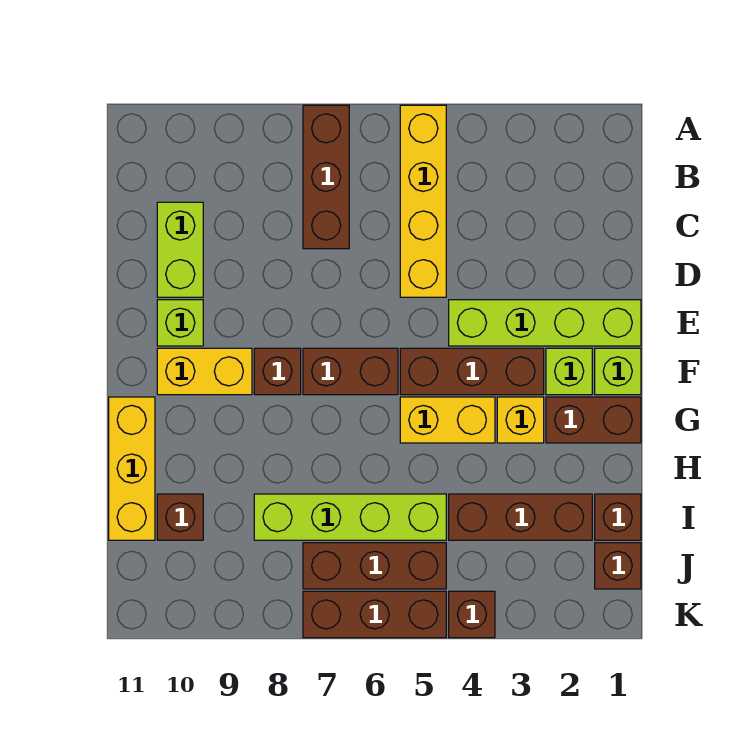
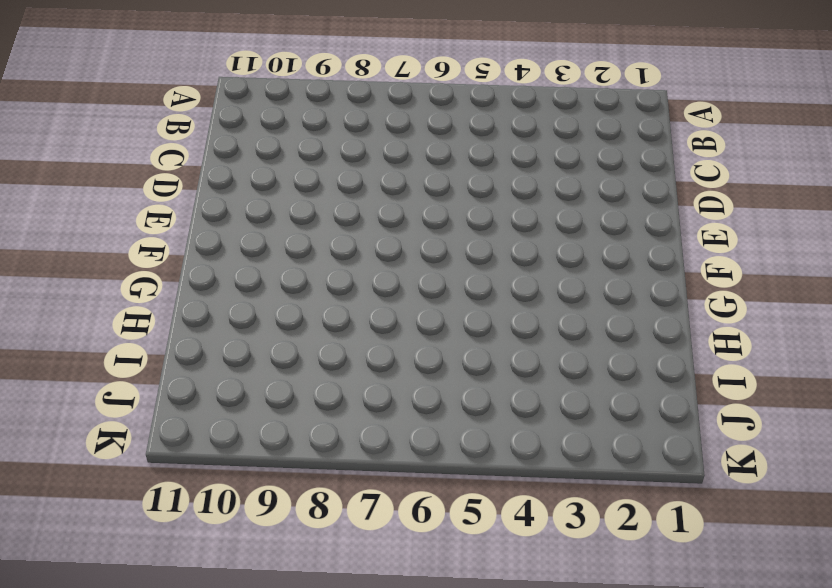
none -> yellow 1x4 brick [400,105,446,297]
none -> brown 1x3 brick [303,105,349,249]
none -> lime 1x2 brick [157,202,203,297]

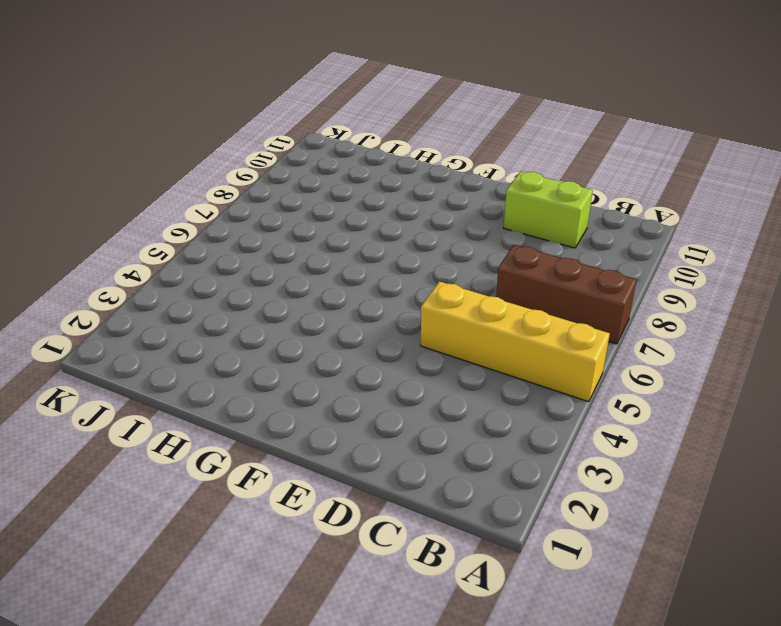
none -> lime 1x4 brick [449,300,641,346]
none -> lime 1x1 brick [157,300,203,346]
none -> lime 1x1 brick [595,348,641,395]

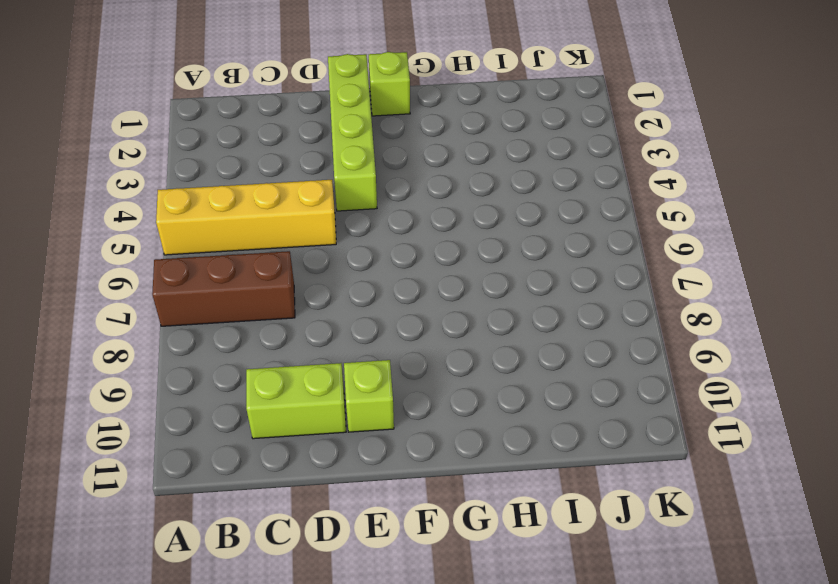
none -> lime 1x1 brick [546,348,592,395]
none -> brown 1x3 brick [400,348,544,395]
none -> brown 1x2 brick [303,348,398,395]

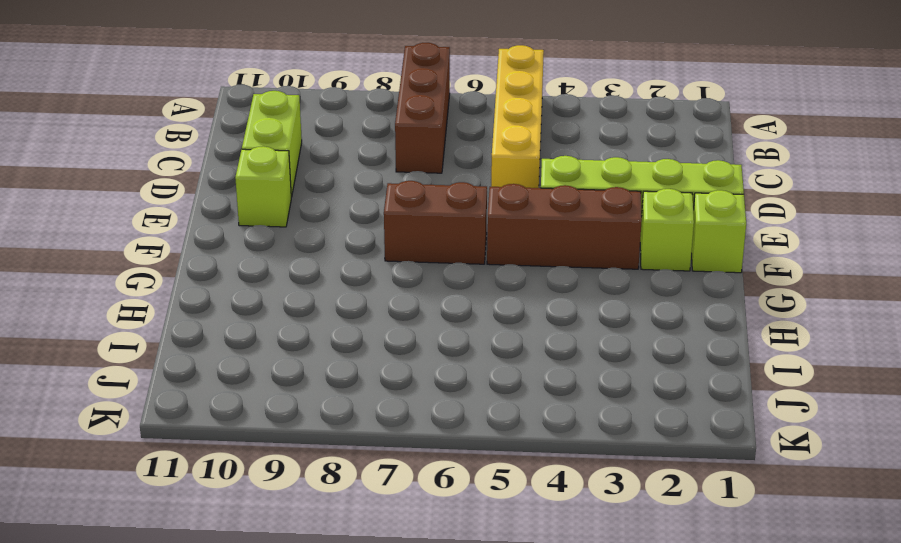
none -> brown 1x1 brick [254,348,301,395]
none -> yellow 1x2 brick [157,348,252,395]
none -> brown 1x2 brick [546,397,641,443]

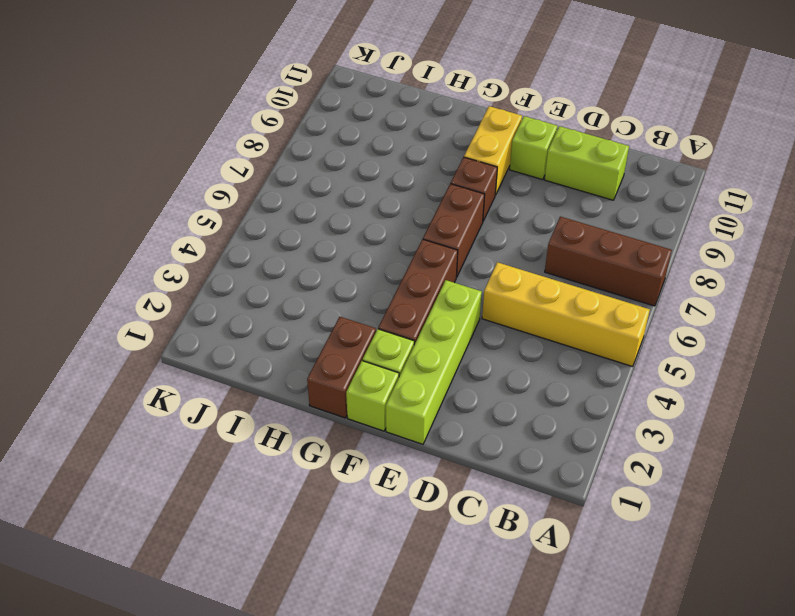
none -> yellow 1x1 brick [497,397,544,443]
none -> yellow 1x2 brick [400,397,495,443]
none -> yellow 1x3 brick [109,397,155,540]

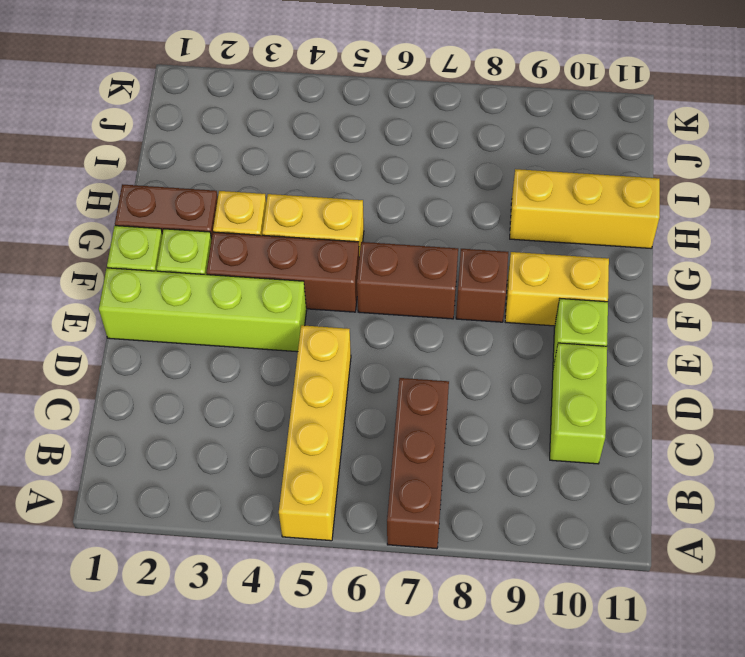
yellow 1x3 brick [510,169,660,248] -> yellow 1x3 brick turned to [109,397,155,540]
none -> brown 1x1 brick [595,494,641,540]
none -> brown 1x3 brick [449,494,592,540]
none -> lime 1x4 brick [254,494,446,540]

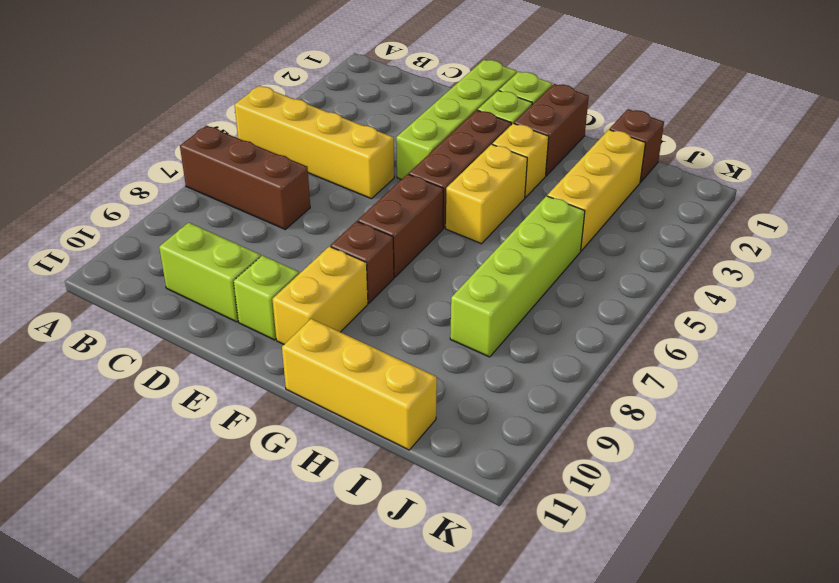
yellow 1x3 brick [547,130,645,251] -> brown 1x3 brick [449,494,592,540]
none -> brown 1x1 brick [157,494,203,540]
none -> brown 1x1 brick [595,543,641,589]
none -> brown 1x3 brick [303,543,446,589]

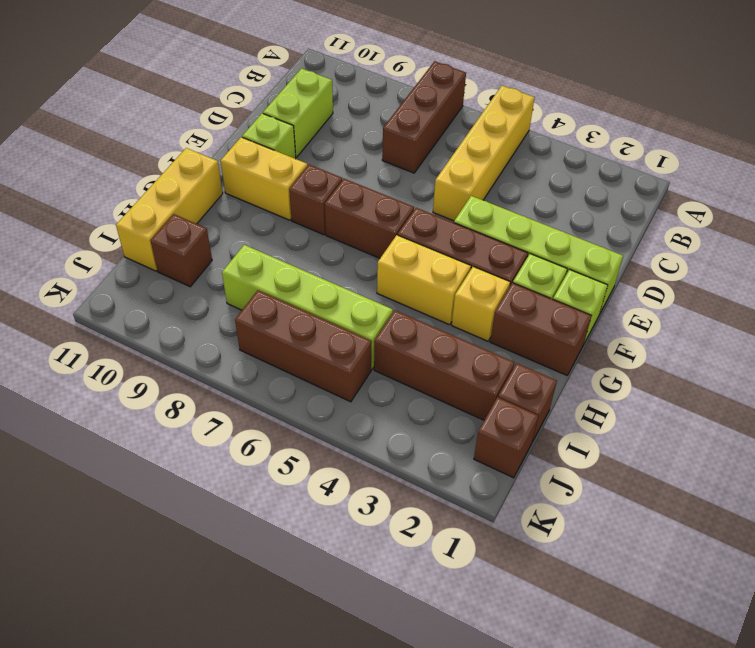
none -> brown 1x1 brick [449,591,495,638]
none -> brown 1x3 brick [303,591,446,638]

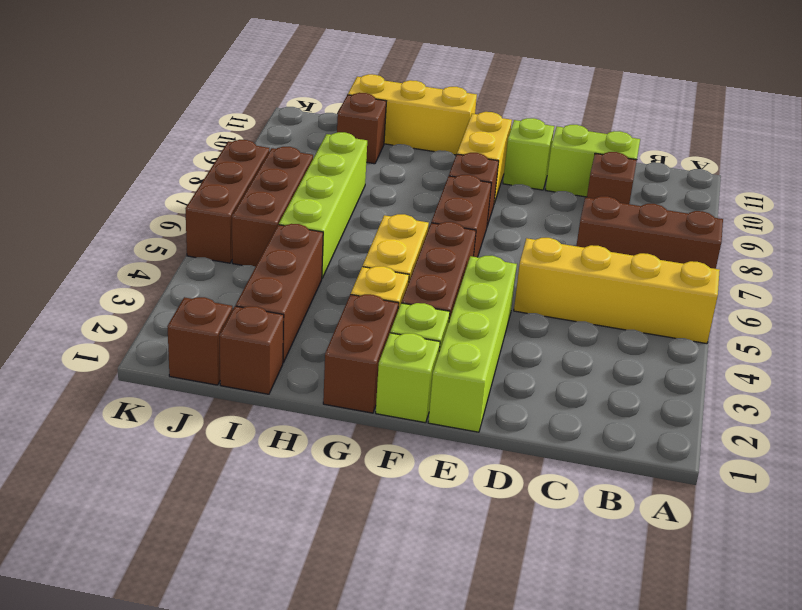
brown 1x1 brick [587,152,637,204] -> brown 1x1 brick moved to [449,591,495,638]

